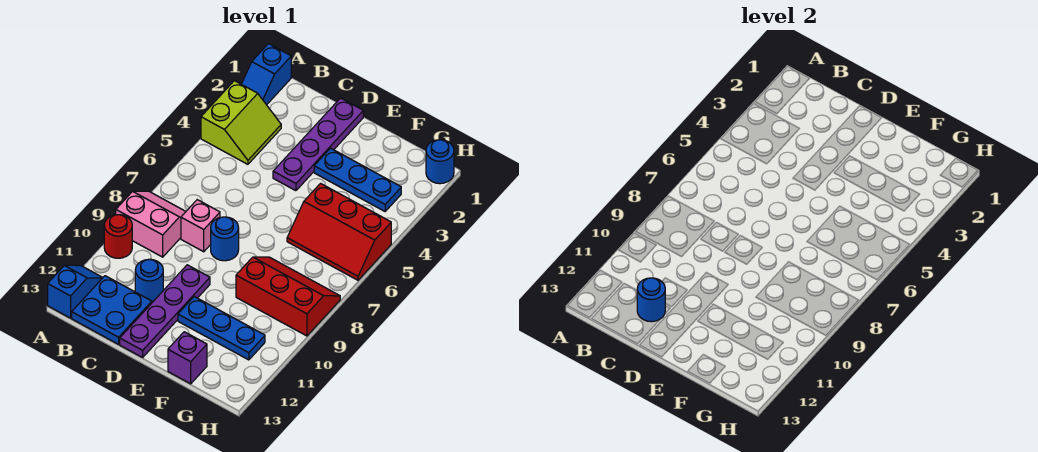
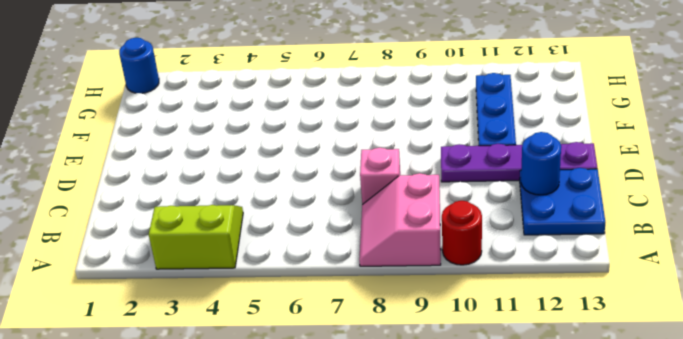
none -> blue 1x2 slope [242,44,291,105]
none -> blue 1x2 slope [48,265,103,318]
none -> blue 1x1 round brick [135,259,163,302]

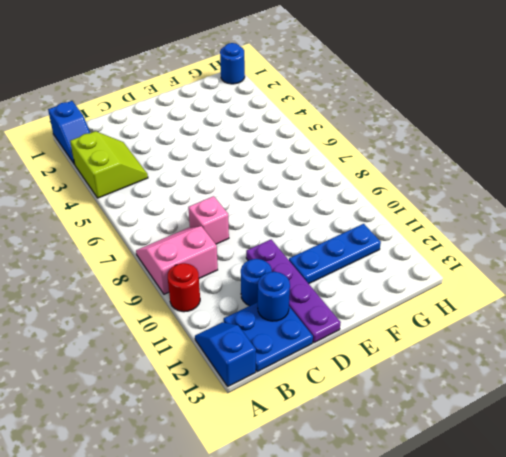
none -> purple 1x4 plate [273,98,363,191]
none -> blue 1x1 round brick [211,217,239,261]
none -> blue 1x3 plate [314,148,401,211]

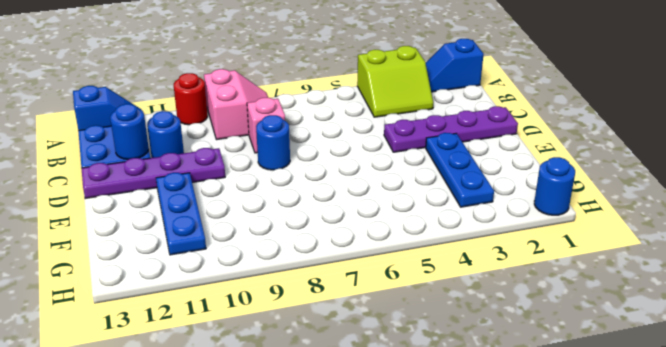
none -> red 2x3 slope [287,184,391,280]
none -> red 2x3 slope [236,257,340,336]
none -> purple 1x1 brick [168,332,207,384]

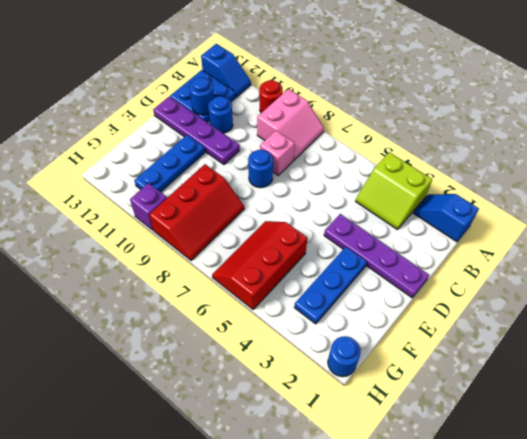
purple 1x1 brick [130,183,167,230] -> purple 1x1 brick moved to [168,332,207,384]

